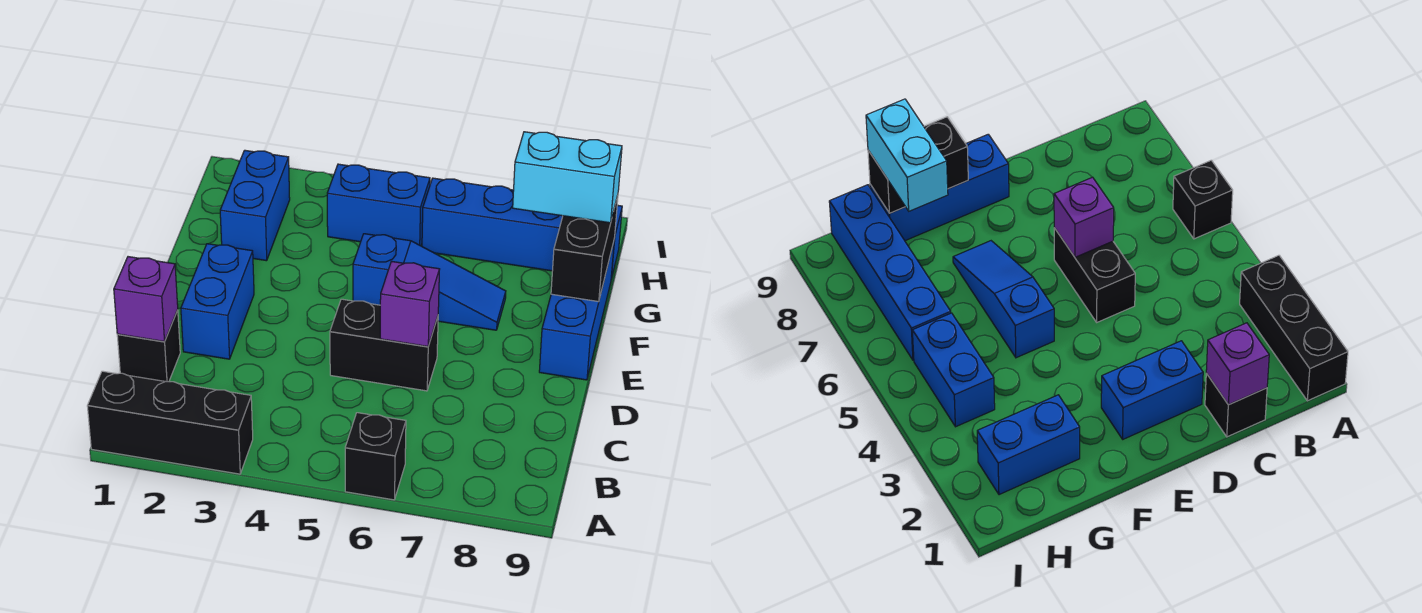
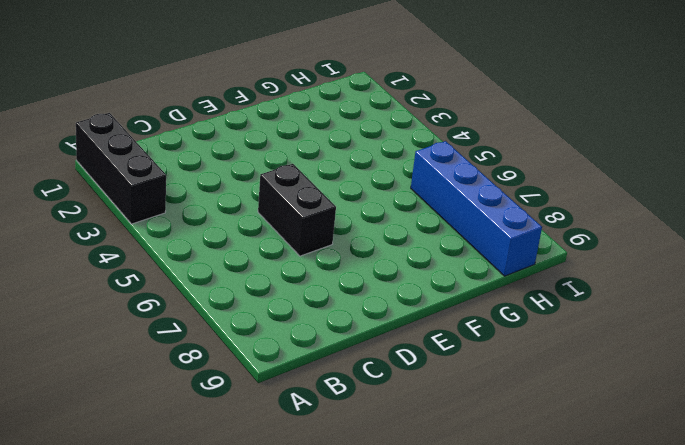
none -> black 1x1 brick [345,413,406,500]
none -> black 1x1 brick [117,310,180,382]
none -> blue 1x2 brick [181,244,254,359]

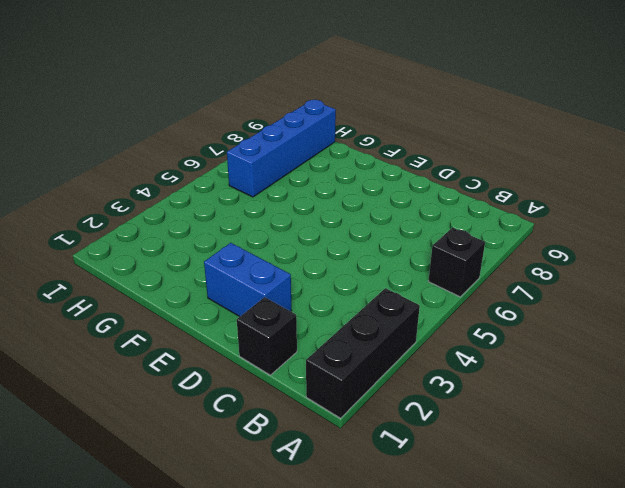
none -> black 1x2 brick [330,299,438,391]
none -> blue 1x3 brick [539,242,614,380]
none -> blue 1x3 slope [353,234,506,330]

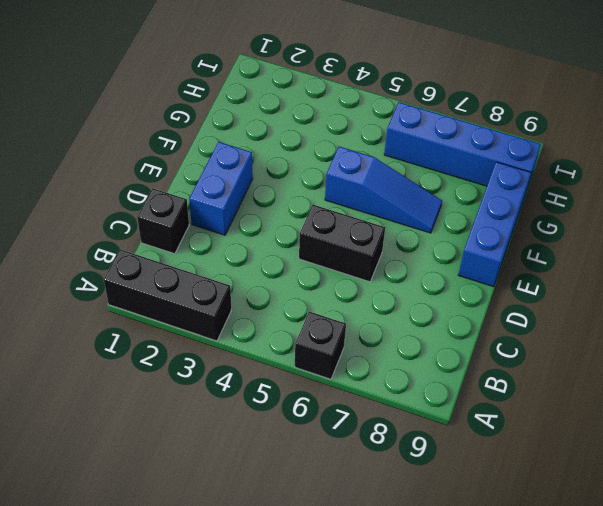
none -> blue 1x2 brick [220,150,290,261]
none -> blue 1x2 brick [327,164,430,246]
none -> purple 1x1 brick [114,257,178,342]

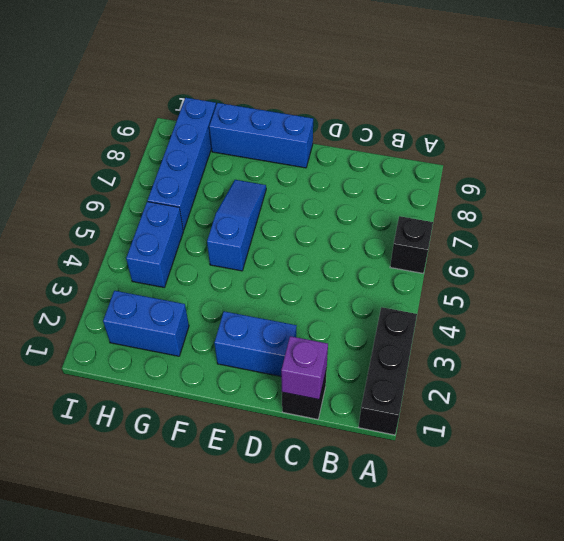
none -> black 1x2 brick [330,299,438,391]
none -> purple 1x1 brick [380,261,440,347]
none -> black 1x2 brick [551,195,618,302]

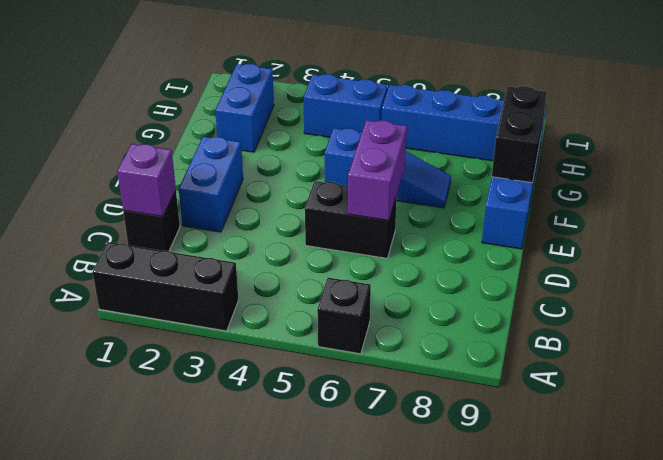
purple 1x2 brick [348,120,407,220] -> purple 1x1 brick [380,261,440,347]
none -> cyan 1x2 brick [513,132,622,223]

